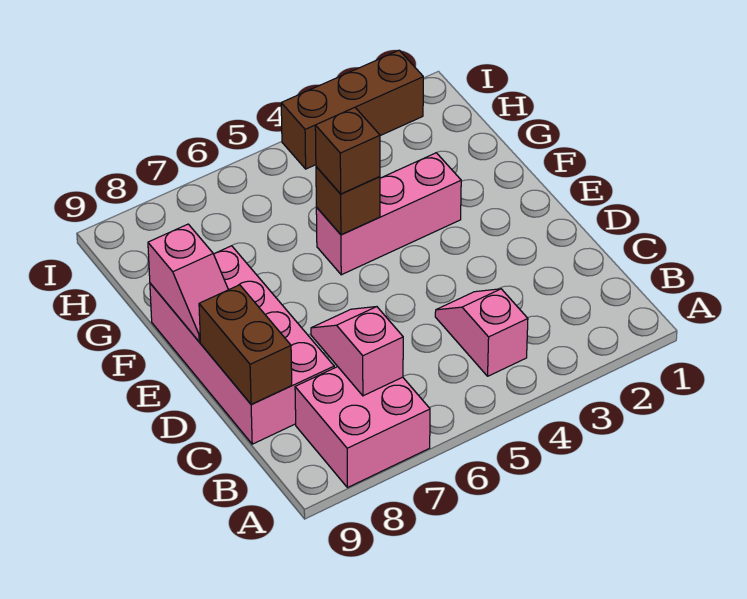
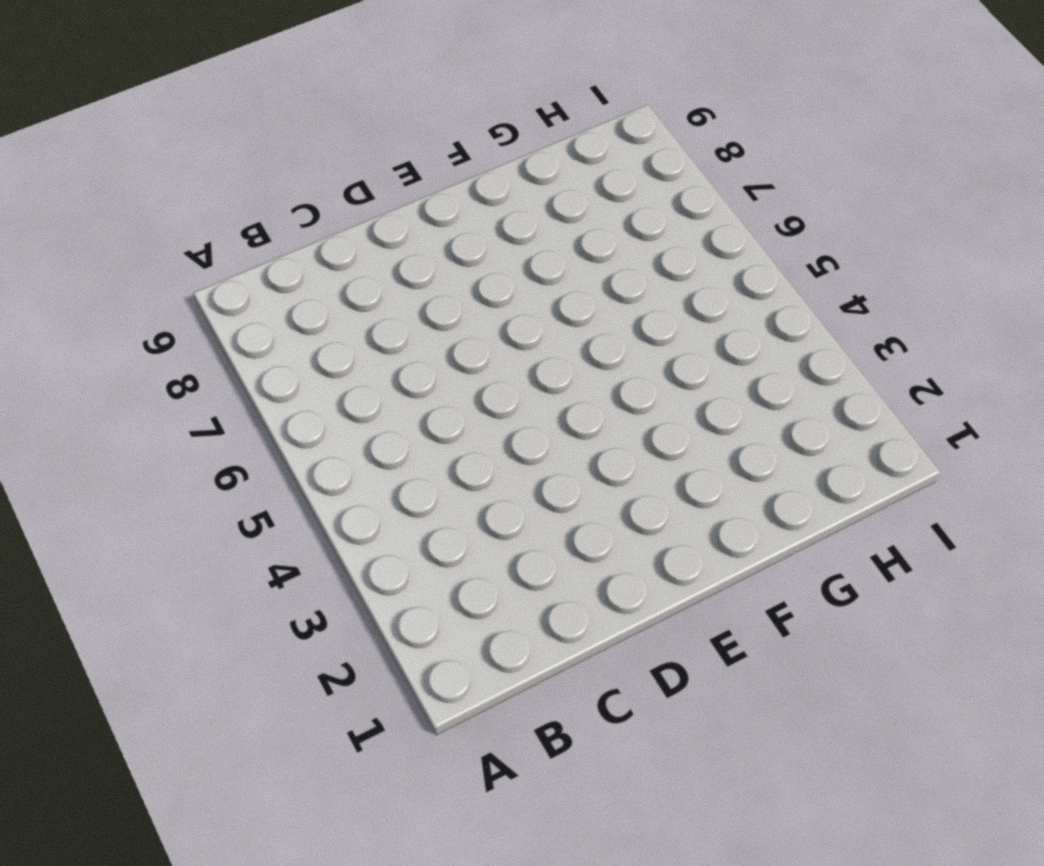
none -> pink 2x2 brick [295,367,430,488]
none -> pink 1x2 slope [435,289,528,376]

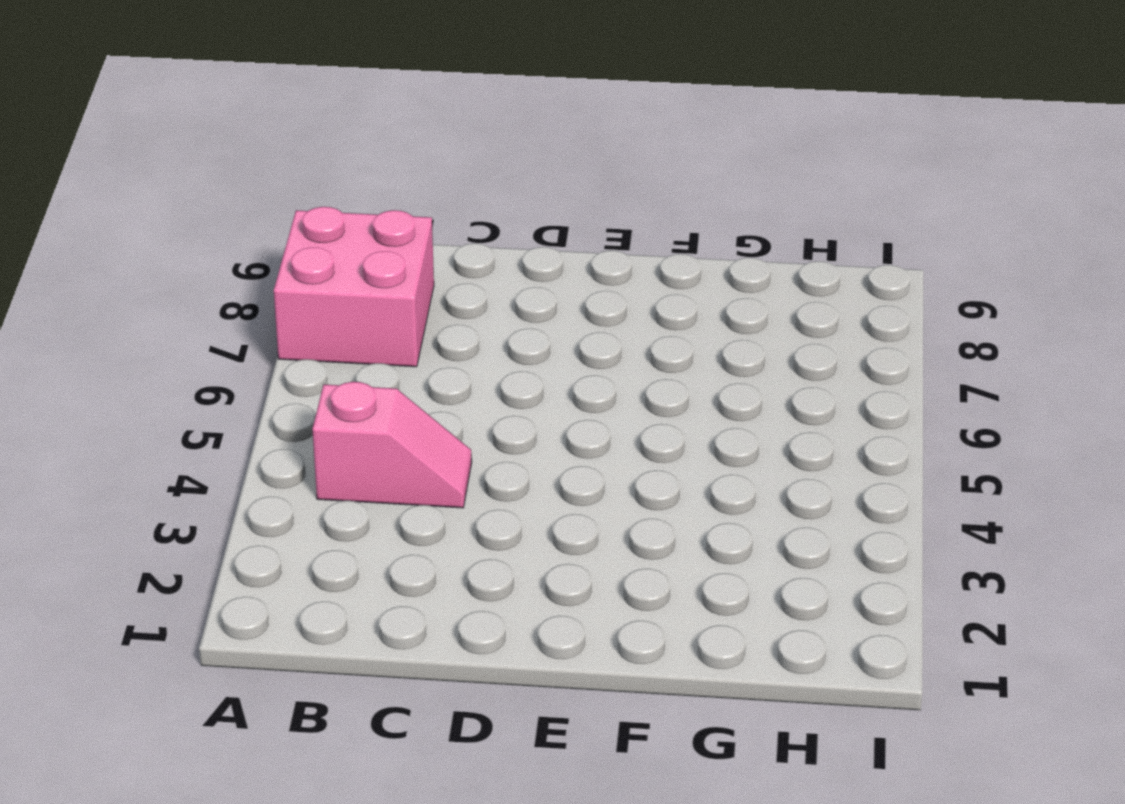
none -> pink 2x4 brick [150,246,334,444]
none -> pink 1x3 brick [316,153,461,275]

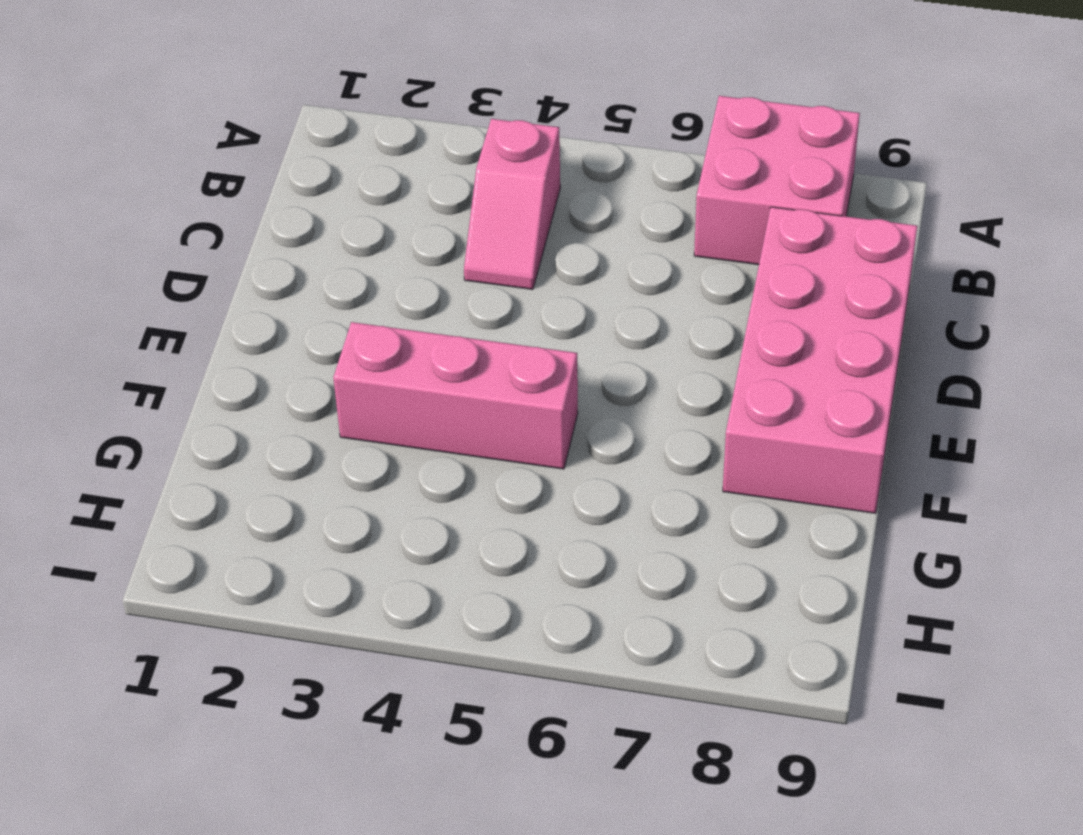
none -> brown 1x3 brick [281,50,423,169]
none -> pink 1x2 slope [311,307,403,396]

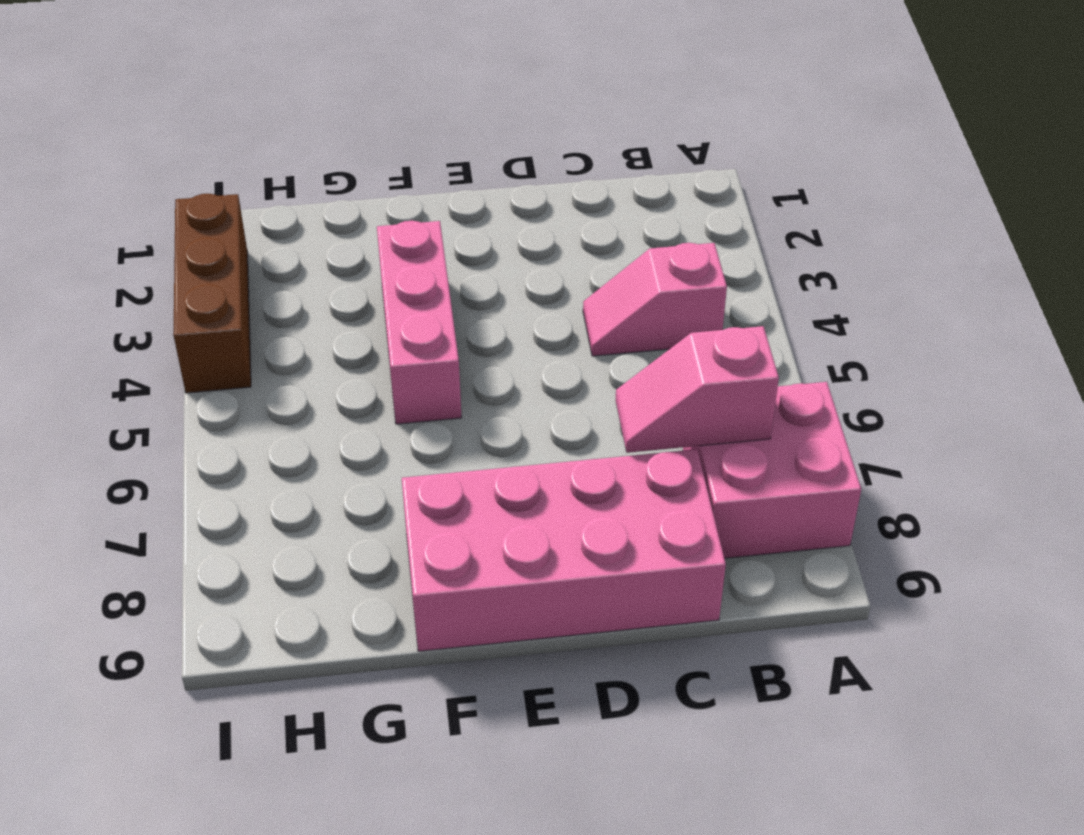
none -> brown 1x2 brick [199,285,292,405]
none -> pink 1x2 slope [148,224,228,342]

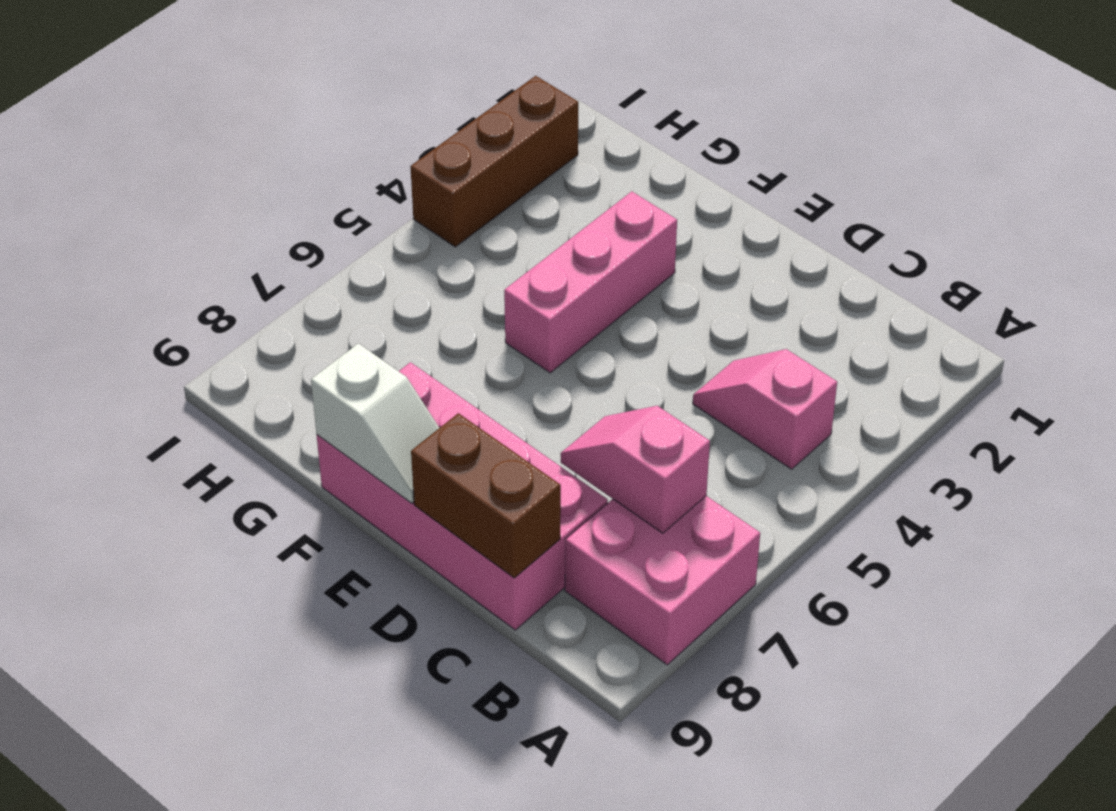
white 1x2 slope [311,343,439,503] -> pink 1x2 slope [148,224,228,342]
none -> brown 1x1 brick [316,167,380,235]
none -> brown 1x1 brick [315,107,380,194]

